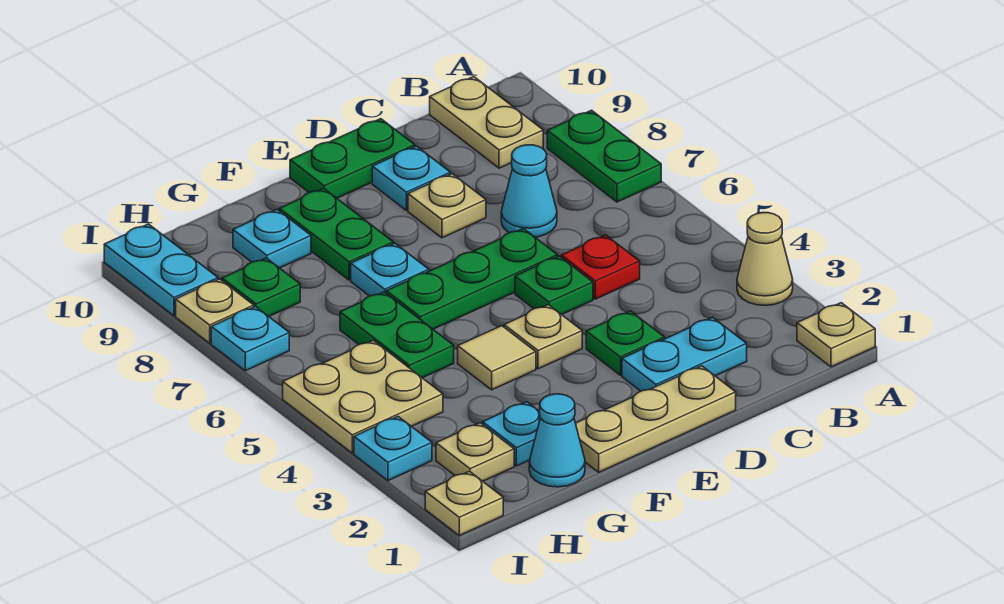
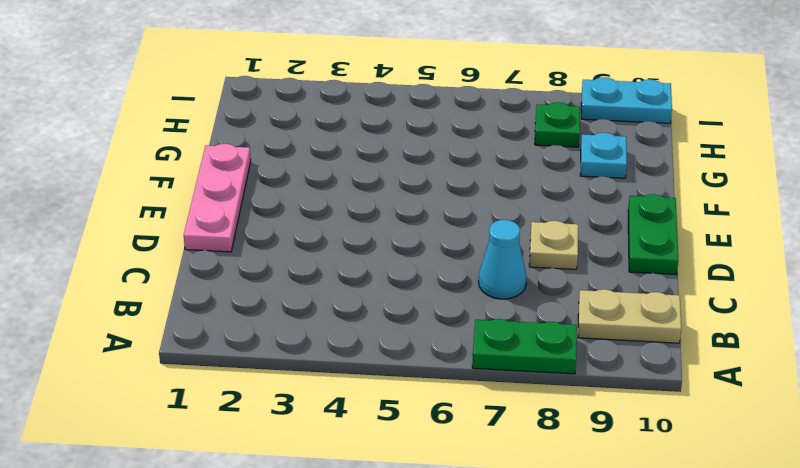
pink 1x3 plate [184,144,251,252] -> tan 1x3 plate [576,366,736,472]
none -> tan 1x1 plate [797,303,875,367]
none -> tan 1x1 cone [737,213,793,305]
none -> cyan 1x2 plate [622,317,747,391]
none -> red 1x1 plate [561,235,640,299]

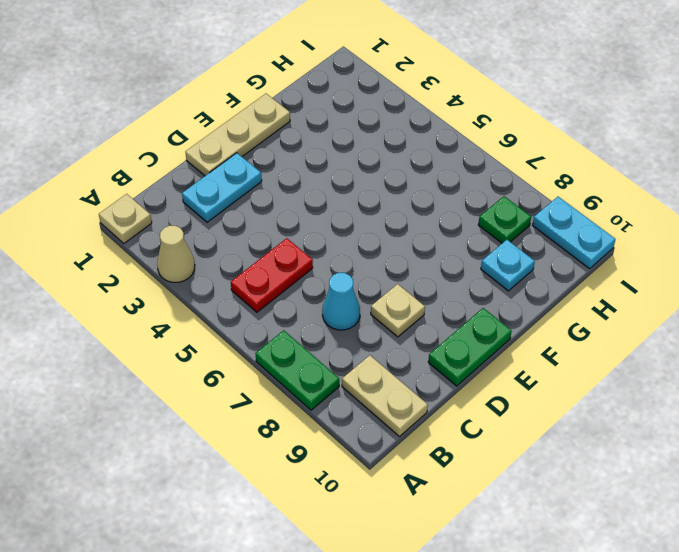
red 1x2 plate [231,238,313,312] -> red 1x1 plate [561,235,640,299]
none -> green 1x1 plate [586,311,664,375]
none -> green 1x1 plate [515,256,593,315]
none -> green 1x3 plate [386,229,557,329]
none -> cyan 1x1 plate [372,146,450,210]

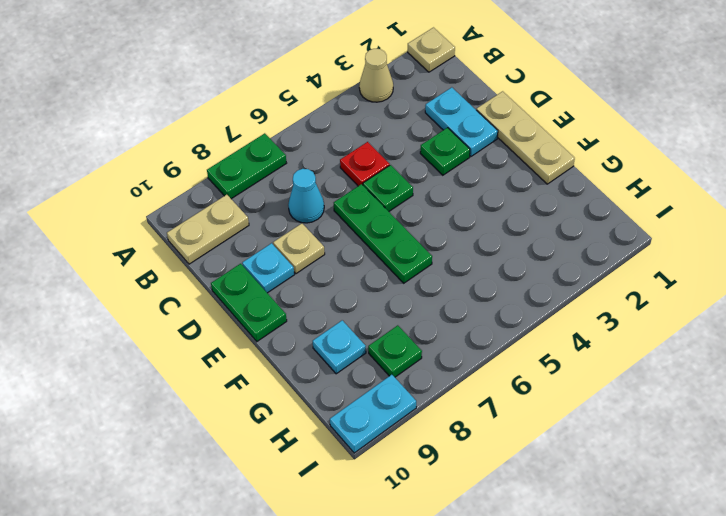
none -> tan 1x1 plate [504,305,582,369]
none -> tan 1x1 tile [458,326,536,390]
none -> cyan 1x1 plate [351,243,429,296]
none -> green 1x2 plate [279,188,393,280]

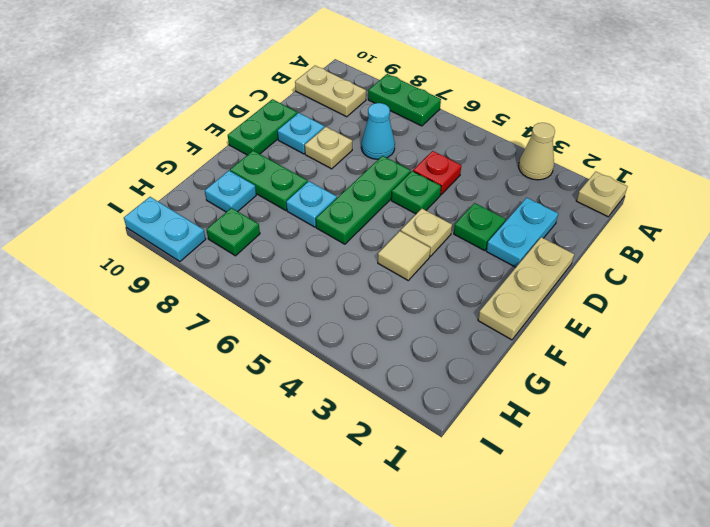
none -> cyan 1x1 cone [529,394,585,487]
none -> cyan 1x1 plate [483,402,540,466]
none -> green 1x2 plate [340,292,454,378]
none -> tan 1x1 plate [436,423,514,481]

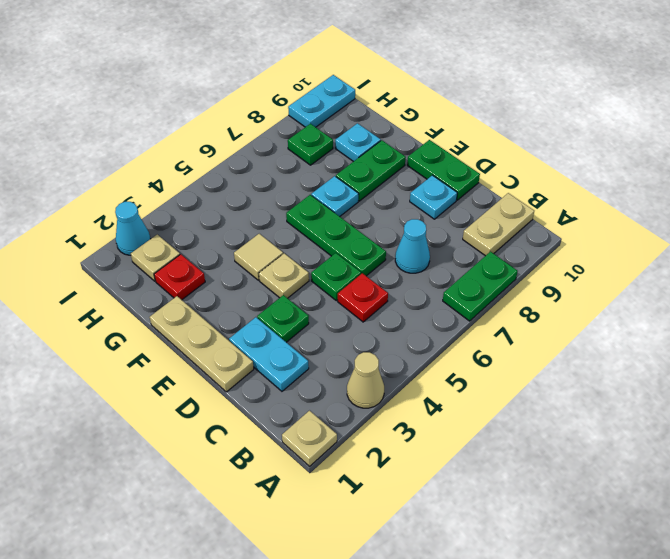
red 1x1 plate [154,254,205,300] -> cyan 1x1 plate [483,402,540,466]
cyan 1x1 cone [115,202,150,255] -> cyan 1x1 cone moved to [529,394,585,487]
none -> tan 1x1 plate [408,174,486,238]
none -> green 1x2 plate [340,292,454,378]
none -> tan 2x2 plate [283,340,443,453]
none -> tan 1x1 plate [425,471,503,535]

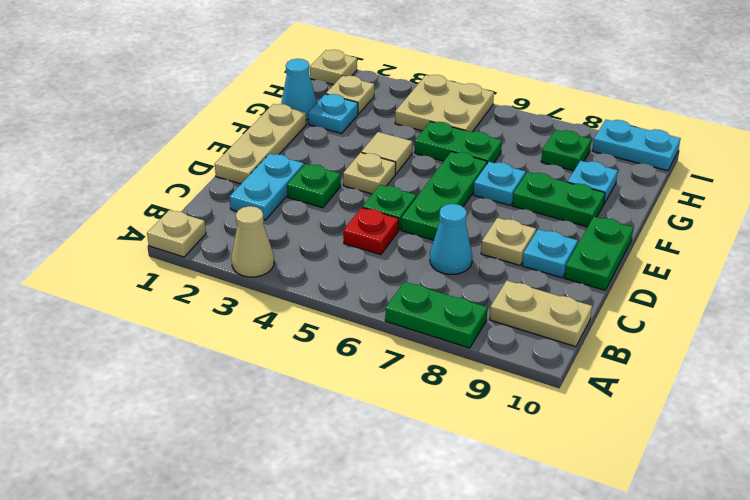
none -> cyan 1x1 plate [354,417,432,481]
none -> cyan 1x1 plate [211,307,289,371]
none -> tan 1x1 plate [176,279,254,343]

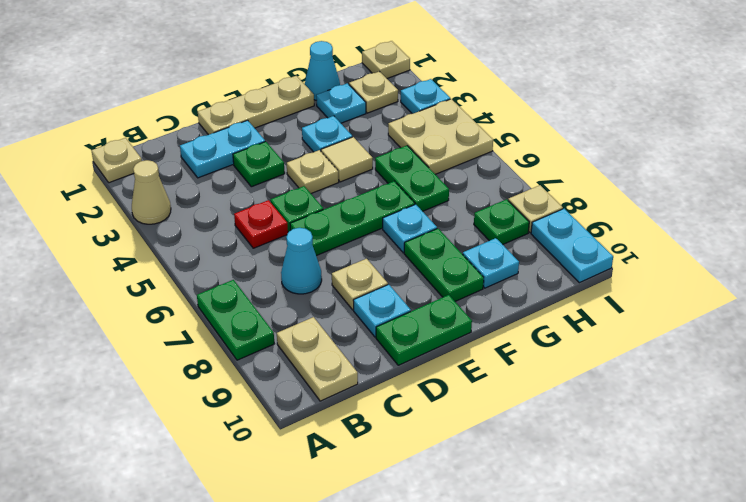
cyan 1x1 plate [302,116,352,152] -> cyan 1x1 plate moved to [211,307,289,371]

